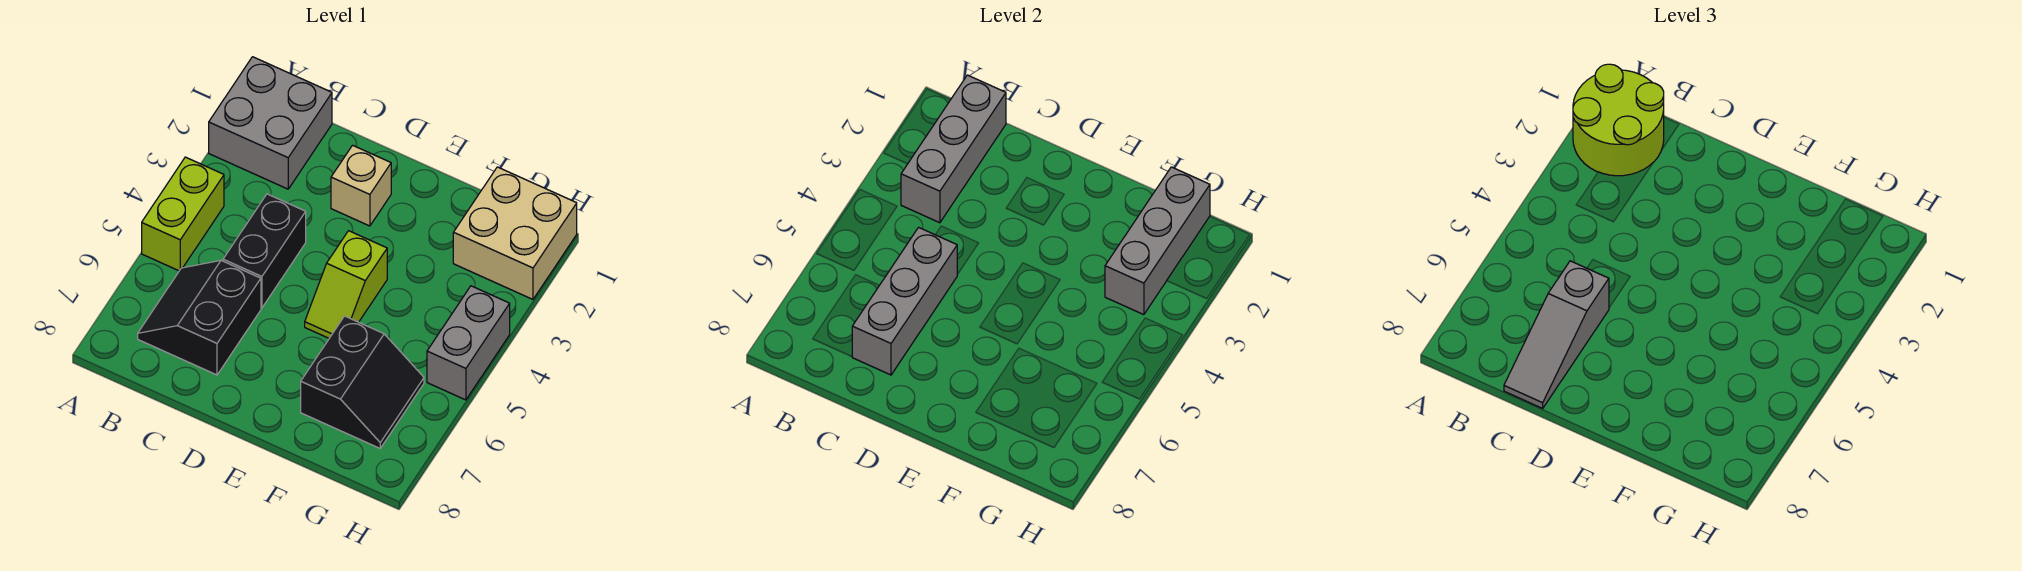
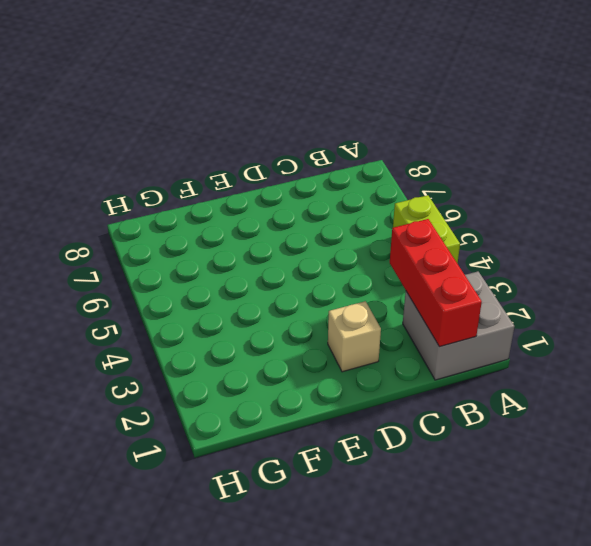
red 1x3 brick [390,219,482,347] -> grey 1x3 brick [901,75,1006,223]
none -> black 2x2 slope [138,260,261,375]
none -> black 1x2 brick [223,194,306,308]
none -> lime 1x2 slope [305,231,387,338]

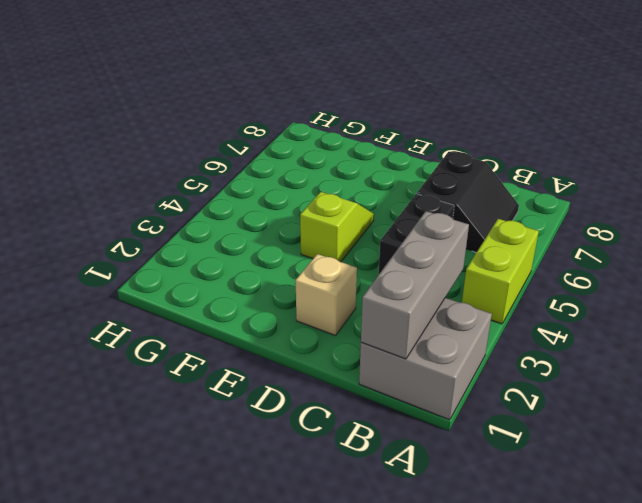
none -> black 2x2 slope [301,316,424,448]
none -> tan 2x2 brick [453,167,577,299]
none -> grey 1x2 brick [427,286,510,400]

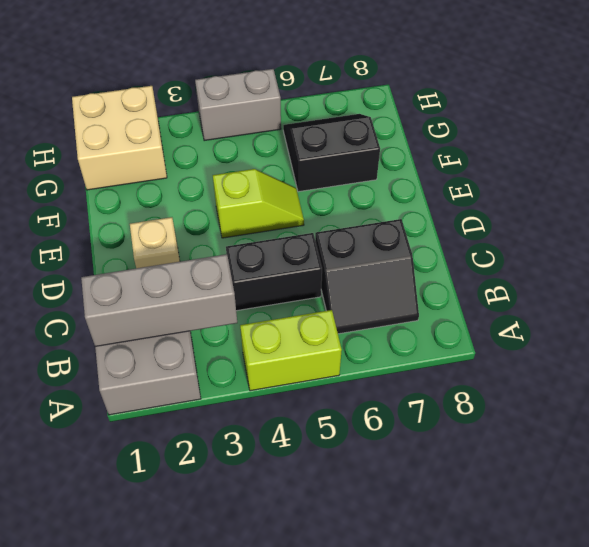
none -> grey 1x3 brick [852,227,957,375]
none -> grey 1x3 brick [1105,167,1210,315]
none -> lime 2x2 round brick [1573,64,1664,176]

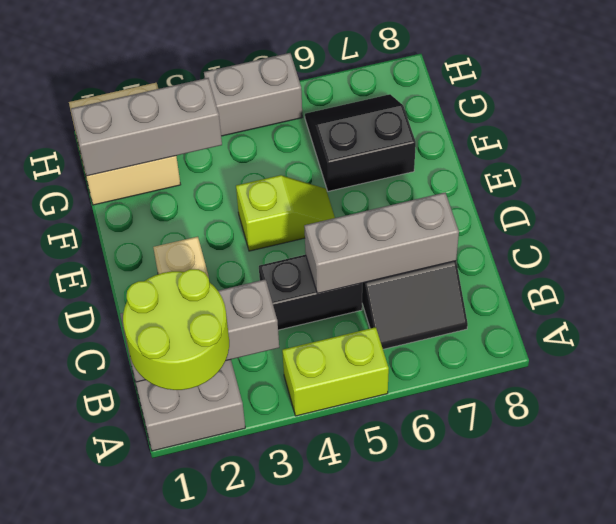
none -> grey 1x3 slope [1504,261,1609,408]

